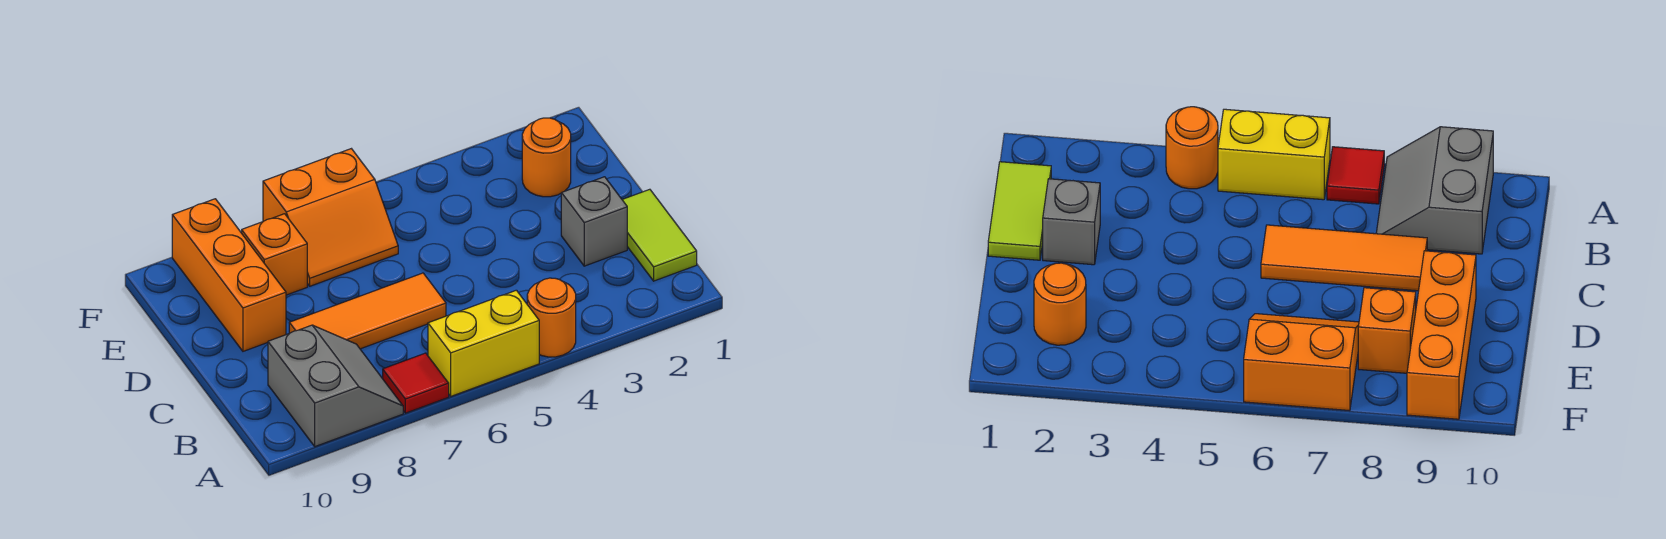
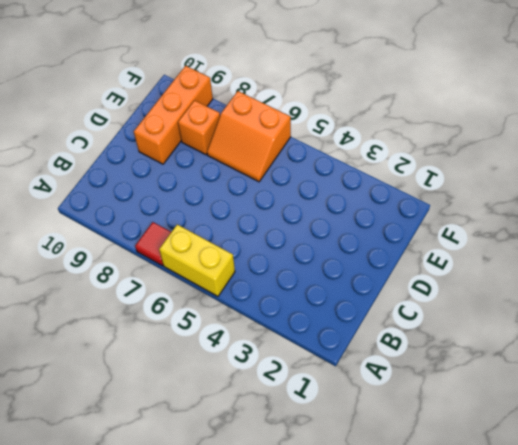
none -> orange 1x1 round brick [527,278,576,357]
none -> grey 2x2 slope [268,325,403,447]

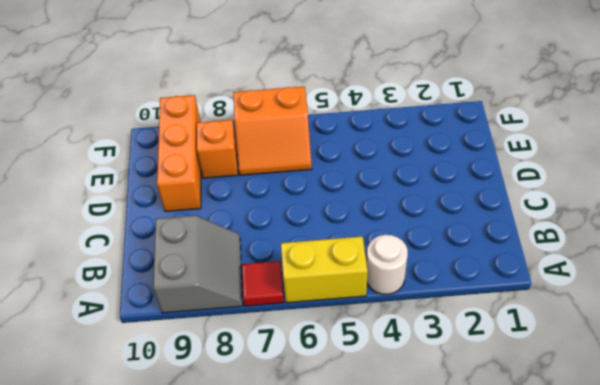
white 1x1 round brick [367,235,408,294] -> orange 1x1 round brick [527,278,576,357]
none -> lime 1x2 tile [622,189,697,281]
none -> grey 1x1 brick [561,177,627,266]

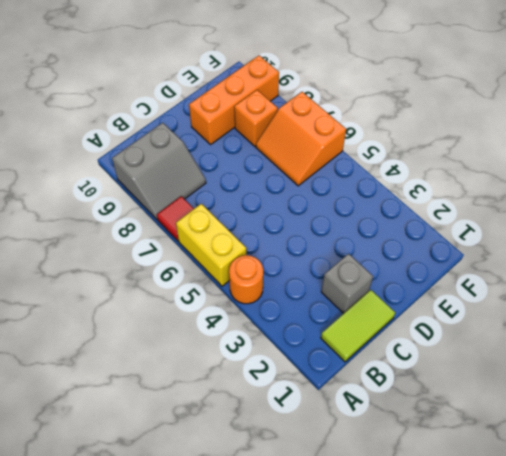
none -> orange 1x3 tile [289,273,446,349]
none -> orange 1x1 round brick [522,118,571,197]

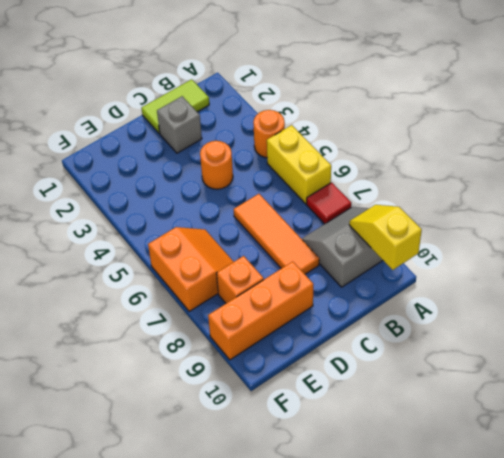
yellow 1x2 slope [349,205,422,270] -> none
orange 1x1 round brick [200,141,233,189] -> orange 1x1 round brick moved to [522,118,571,197]

